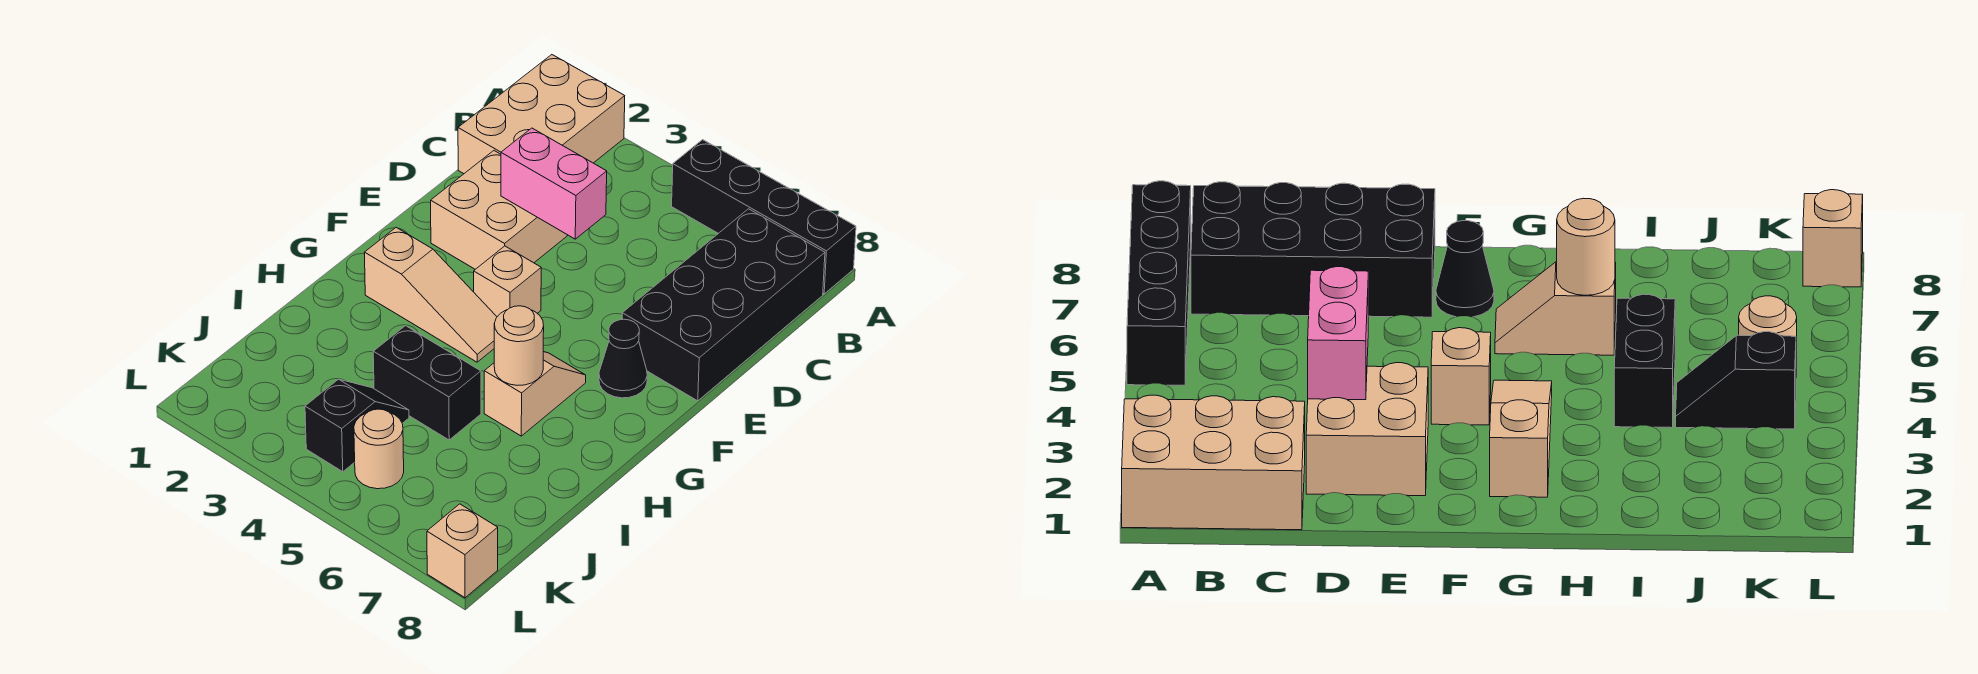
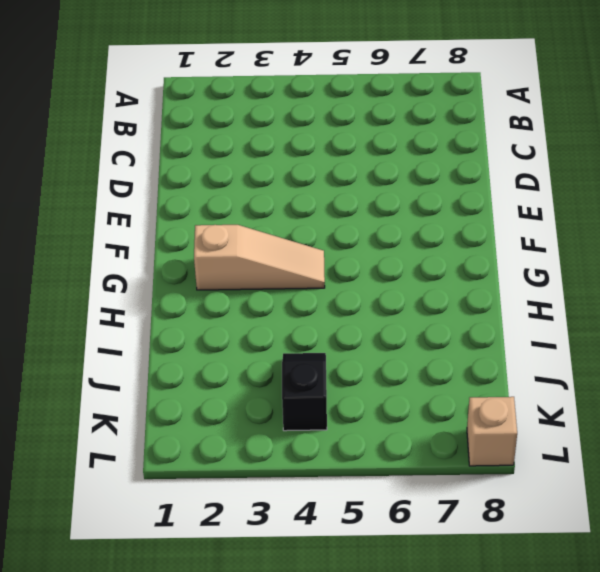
none -> tan 2x3 brick [458,55,625,174]
none -> black 1x4 brick [672,140,856,294]
none -> black 2x4 brick [622,209,825,401]

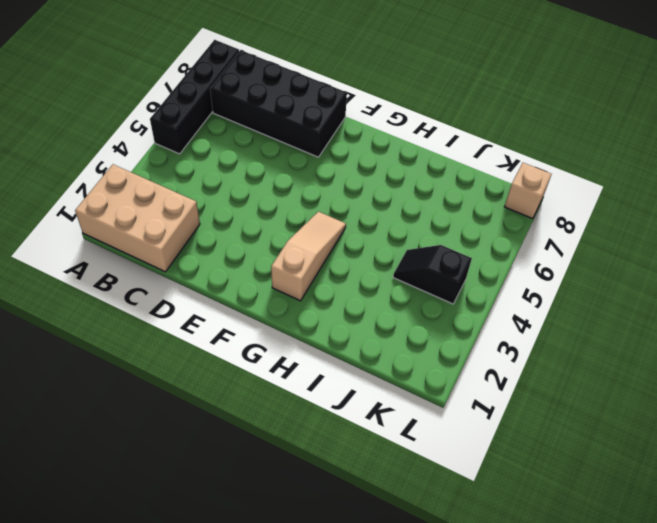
none -> tan 2x2 brick [431,151,567,269]
none -> tan 1x1 brick [474,246,541,317]
none -> black 1x1 cone [599,319,647,398]

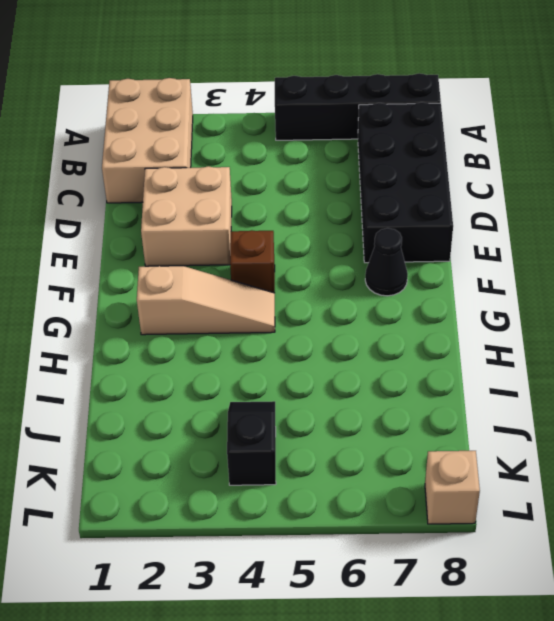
brown 1x1 brick [230,230,275,293] -> tan 1x1 brick [474,246,541,317]
none -> tan 1x2 slope [484,352,586,436]
none -> black 1x2 brick [373,326,481,440]
none -> tan 1x1 round brick [354,409,404,489]

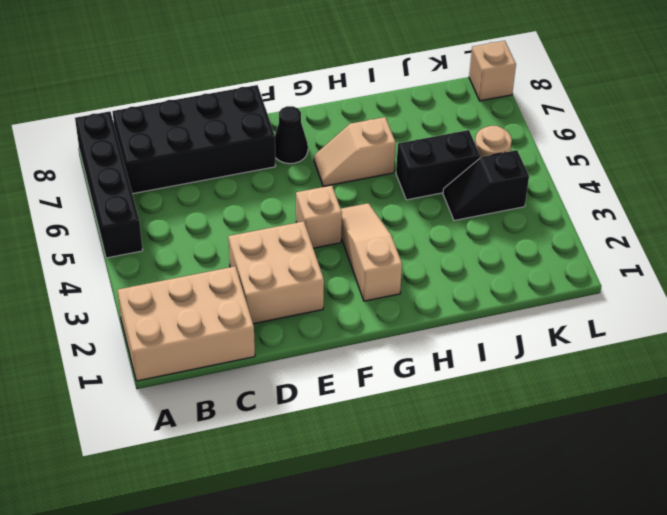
black 1x2 brick [396,130,480,200] -> black 1x2 brick turned to [373,326,481,440]
none -> pink 1x2 brick [501,128,607,239]
none -> tan 1x1 round brick [494,306,544,385]

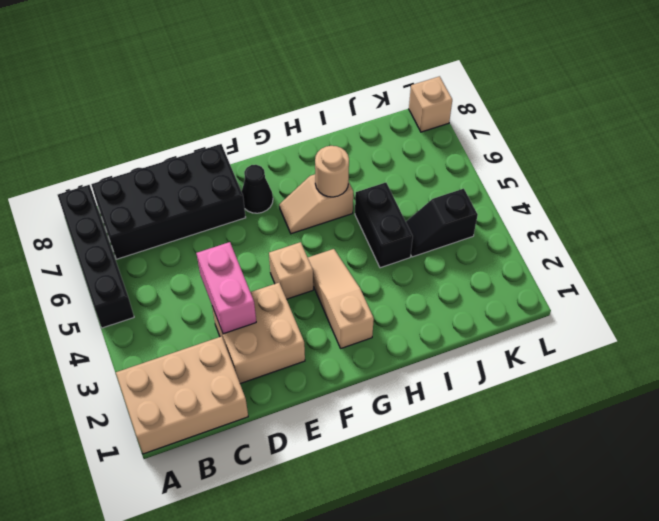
none -> tan 1x1 round brick [354,409,404,489]

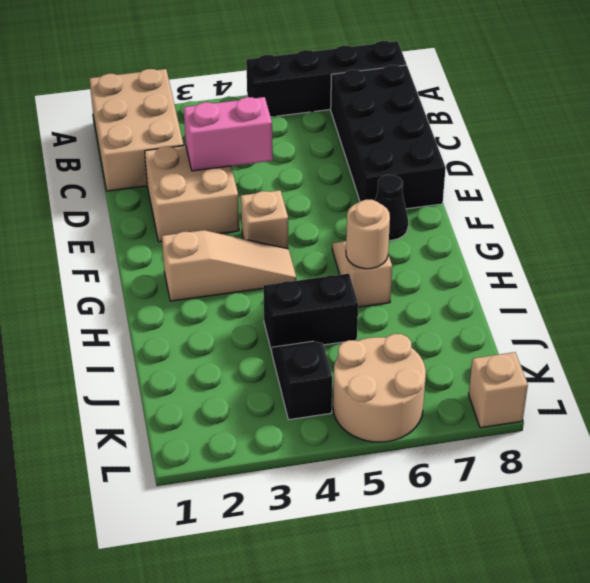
tan 2x2 round brick [333,334,426,442] -> tan 1x1 round brick [354,409,404,489]

